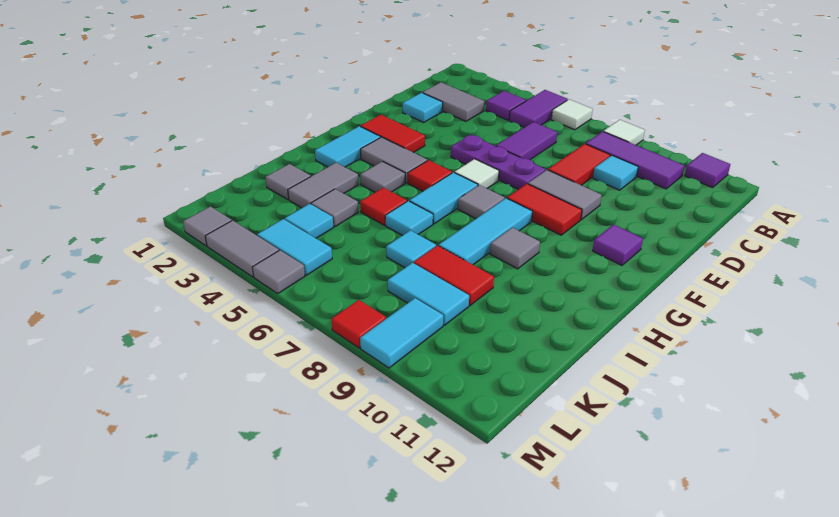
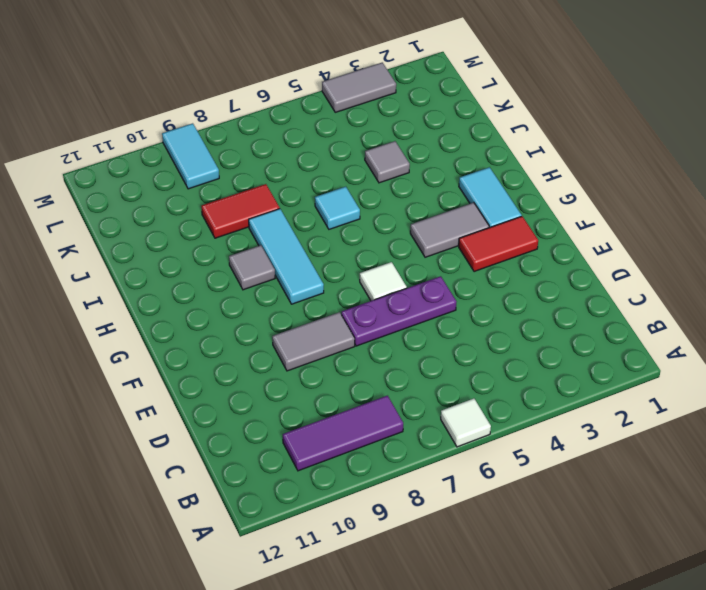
none -> purple 1x2 tile [509,90,568,127]
none -> white 1x1 tile [603,120,645,145]
none -> purple 1x1 tile [685,153,730,188]
none -> purple 1x1 tile [486,91,526,120]

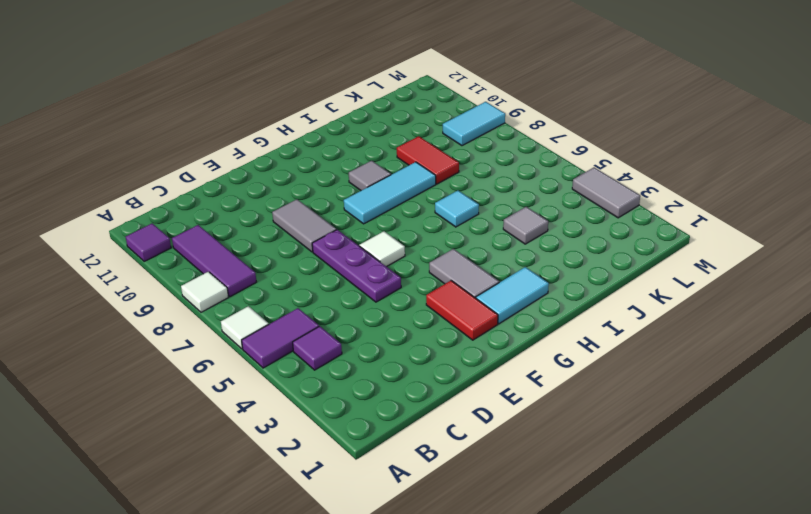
none -> grey 1x2 tile [423,82,484,121]
none -> purple 1x2 tile [496,122,557,160]
none -> red 1x2 tile [548,144,610,185]
none -> cyan 1x1 tile [593,155,638,190]

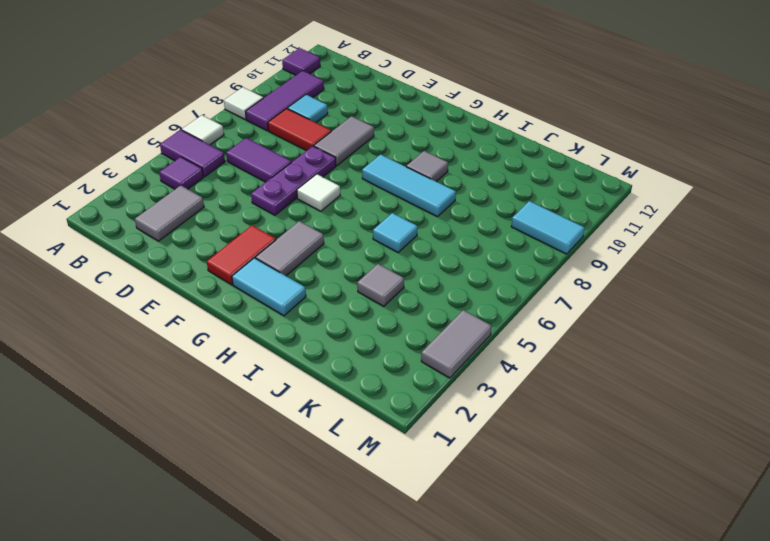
none -> cyan 1x1 tile [403,93,443,122]
none -> red 1x2 tile [507,184,582,235]
none -> purple 1x1 tile [593,224,643,265]
none -> red 1x1 tile [408,160,452,191]

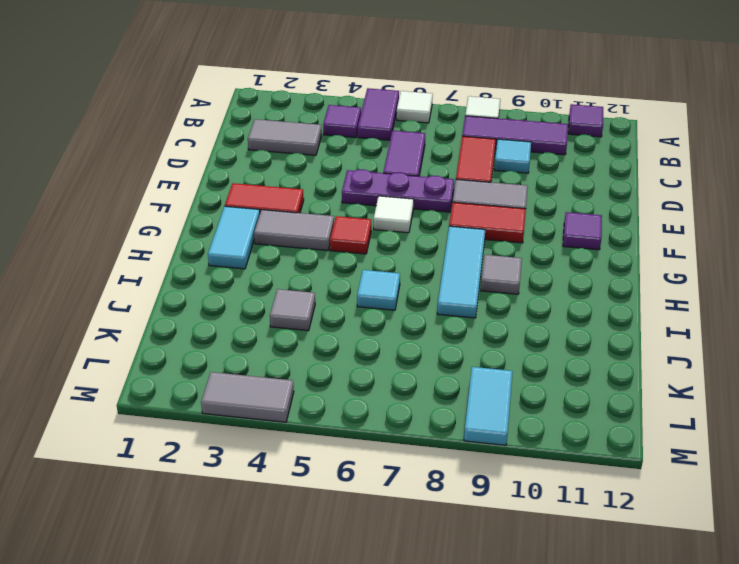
none -> cyan 1x1 tile [403,93,443,122]
none -> cyan 1x2 tile [409,172,478,224]
none -> grey 1x1 tile [458,185,505,219]
none -> grey 1x1 tile [360,161,405,192]

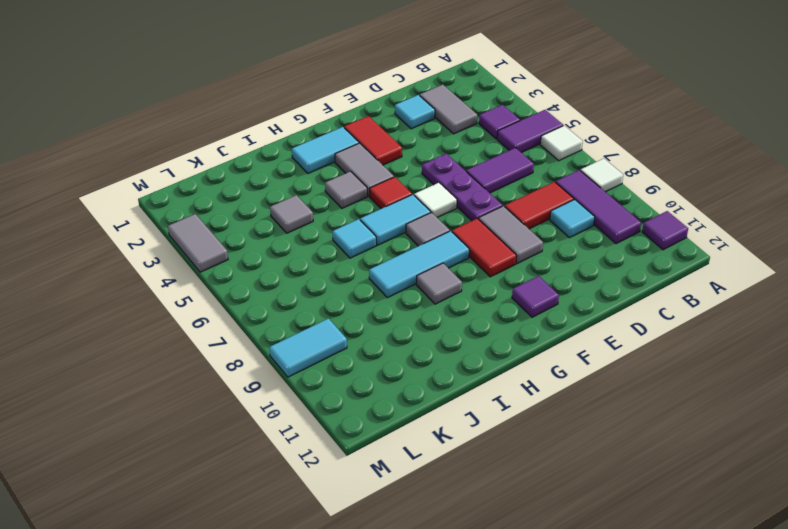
none -> grey 1x2 tile [288,163,359,208]
none -> red 1x1 tile [360,188,407,225]
none -> grey 1x1 tile [266,164,311,199]
none -> cyan 1x1 tile [386,230,436,268]

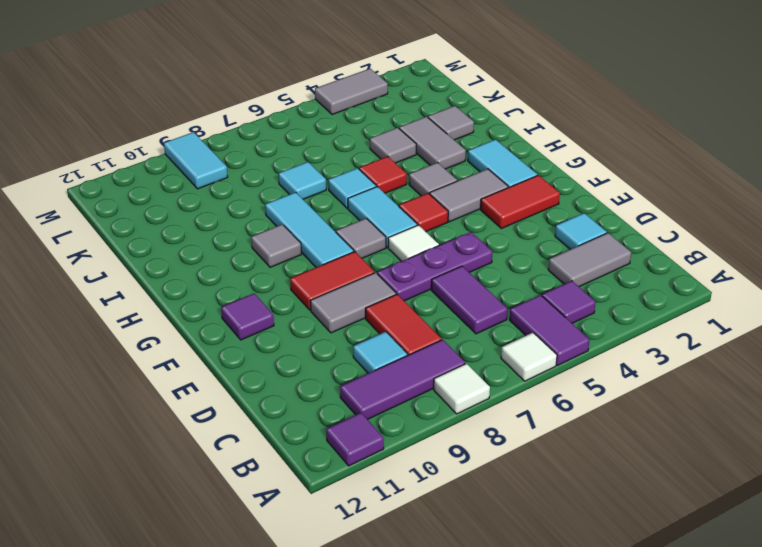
none -> red 1x2 tile [414,246,494,305]
none -> cyan 1x1 tile [285,204,333,238]
none -> cyan 1x2 tile [388,263,469,325]
none -> cyan 1x2 tile [257,219,332,275]

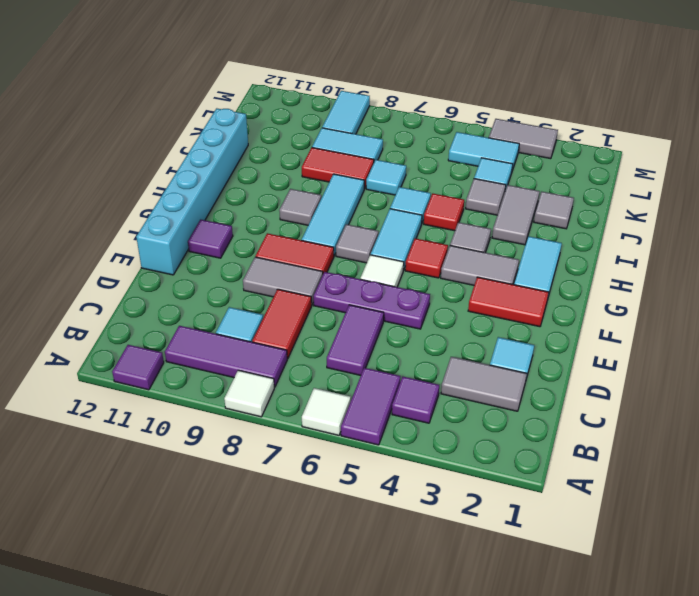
cyan 1x6 brick [136,108,248,275] -> none
none -> grey 1x1 tile [183,206,232,246]
none -> grey 1x1 tile [252,250,305,293]
none -> red 1x1 tile [331,300,386,348]

